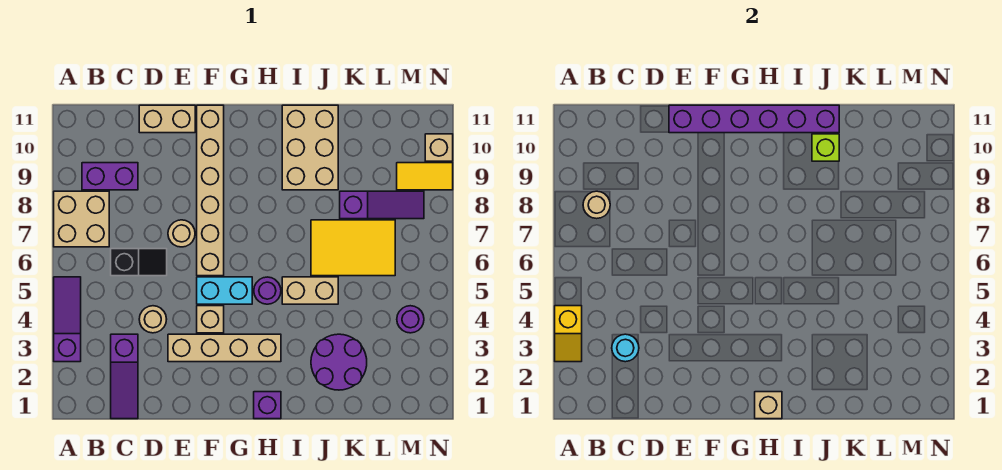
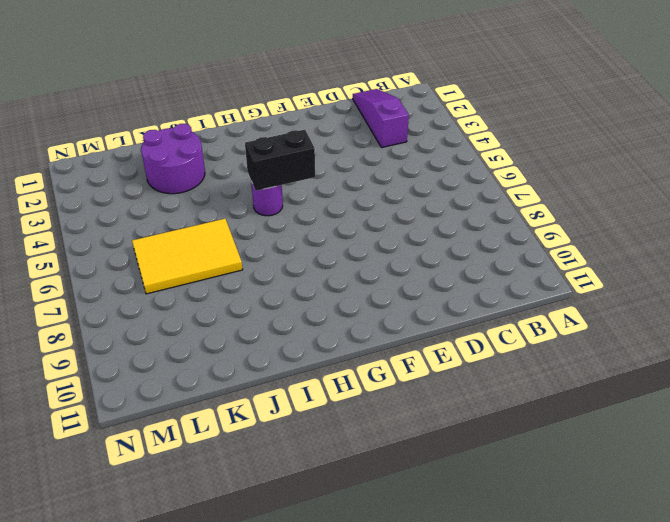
black 1x2 brick [245,130,315,191] -> none
none -> purple 1x3 slope [54,277,81,362]
none -> tan 2x2 brick [54,191,109,247]
none -> purple 1x2 brick [82,163,138,190]

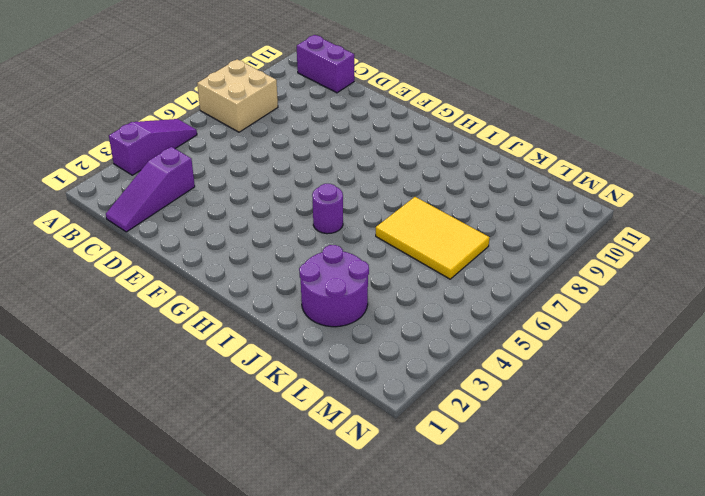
purple 1x2 brick [297,35,354,93] -> purple 1x2 brick moved to [82,163,138,190]
none -> black 1x2 slope [111,249,167,276]
none -> tan 1x1 round brick [139,306,167,333]
none -> tan 1x2 brick [139,105,195,133]

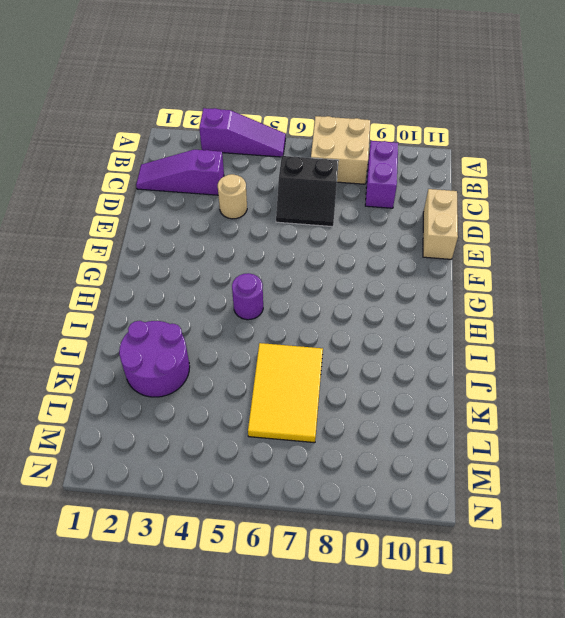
black 2x2 slope [276,156,339,227] -> black 1x2 slope [111,249,167,276]
none -> tan 1x4 brick [168,334,281,362]
none -> tan 1x1 round brick [168,220,195,247]
none -> tan 1x1 brick [197,306,224,333]

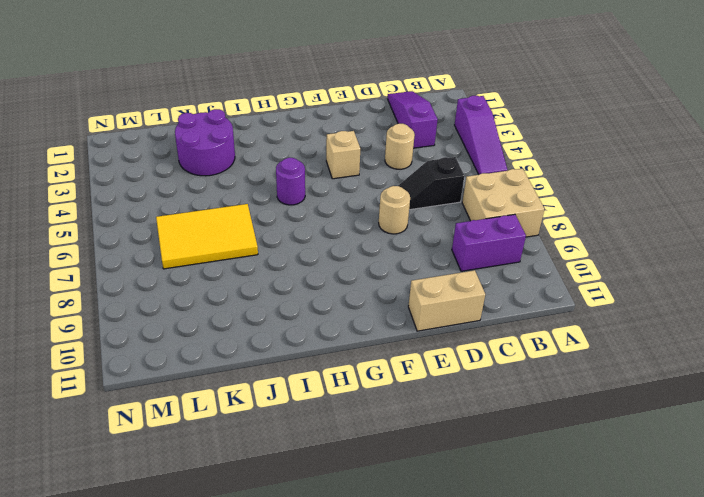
none -> tan 1x4 brick [168,334,281,362]
none -> cyan 1x2 brick [197,277,252,304]
none -> tan 1x6 brick [197,105,224,276]

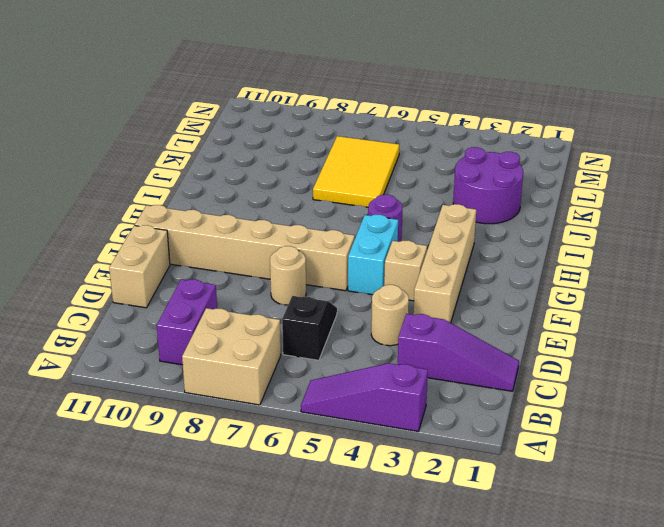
none -> purple 1x1 brick [254,392,281,419]
none -> tan 1x2 brick [282,277,338,304]
none -> tan 2x3 brick [282,105,338,190]

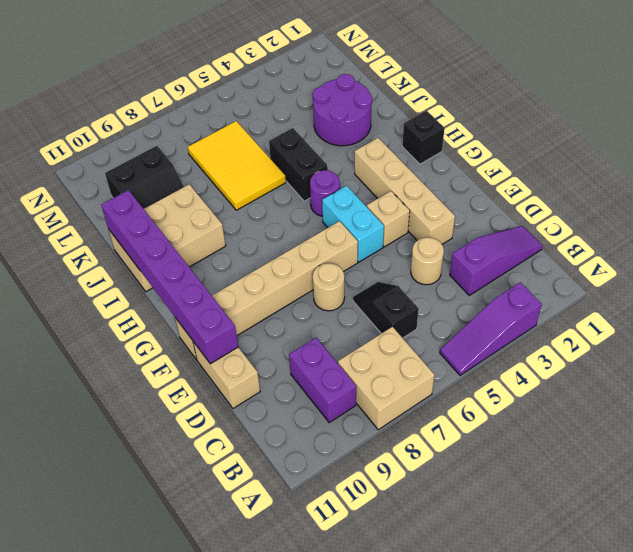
black 1x1 brick [402,111,445,164] -> purple 1x1 brick [254,392,281,419]
black 1x2 brick [269,128,328,201] -> tan 1x2 brick [282,277,338,304]
black 2x2 slope [105,146,184,209] -> none
none -> purple 1x3 slope [340,191,424,219]
none -> purple 1x1 round brick [397,306,424,333]
none -> yellow 1x2 tile [397,163,453,190]

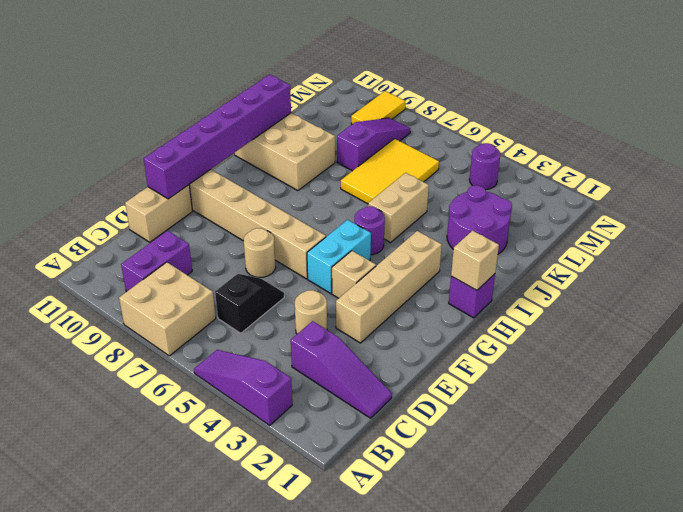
none -> tan 1x1 brick [425,134,453,161]
none -> yellow 1x2 slope [555,306,582,362]
none -> tan 1x1 round brick [583,191,610,219]

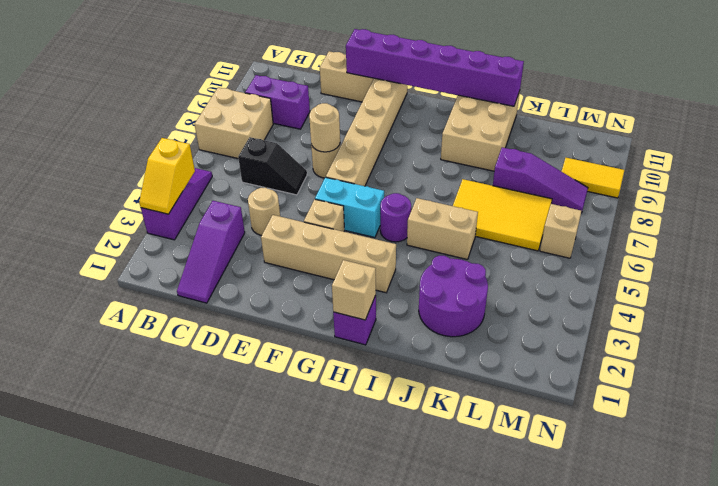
tan 1x1 round brick [309,103,340,152] -> tan 1x1 round brick moved to [583,191,610,219]
tan 1x1 brick [540,204,582,258] -> tan 1x1 brick moved to [425,134,453,161]
none -> purple 1x1 round brick [397,306,424,333]
none -> cyan 1x1 round brick [612,334,639,362]
none -> lime 1x1 brick [812,134,839,161]

